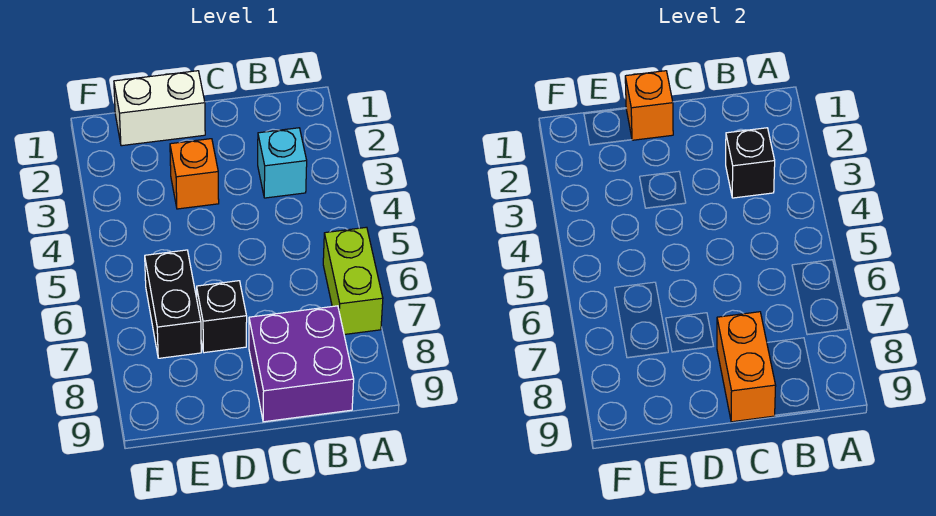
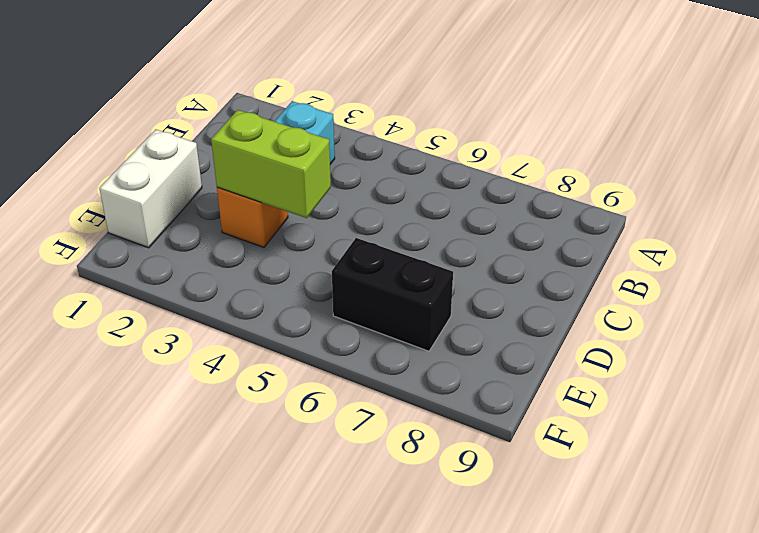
lime 1x2 brick [211,110,331,218] -> lime 1x2 brick moved to [323,227,383,335]
none -> purple 2x2 brick [249,306,354,422]
none -> black 1x1 brick [197,281,247,353]

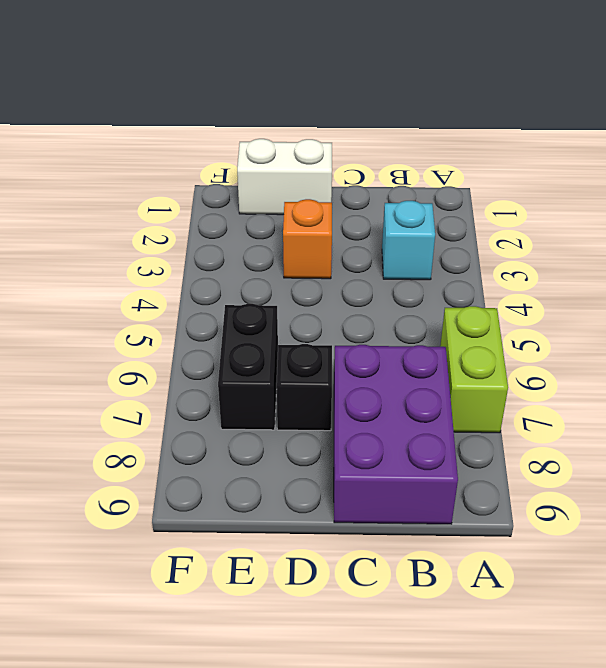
purple 2x3 brick [334,345,458,524] -> purple 2x2 brick [249,306,354,422]
none -> black 1x1 brick [726,128,775,198]
none -> orange 1x2 brick [717,312,776,422]

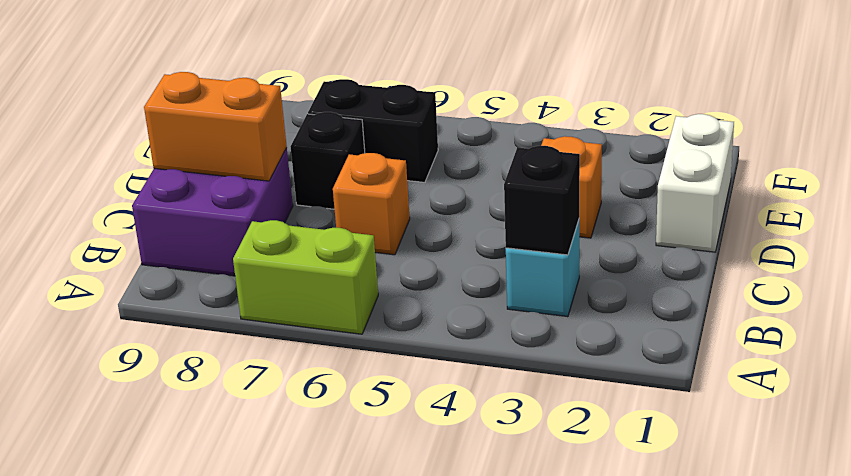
orange 1x1 brick [333,153,410,255] -> orange 1x1 brick moved to [625,71,673,140]

